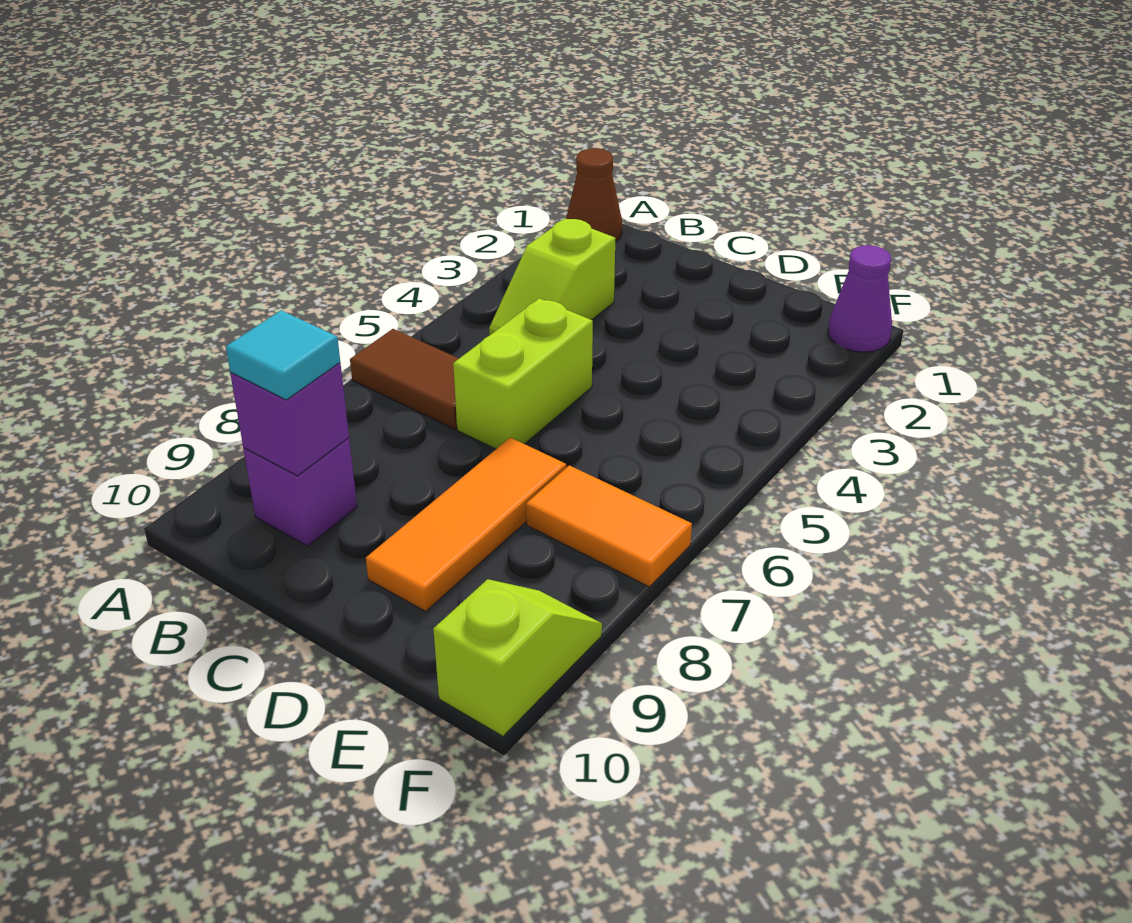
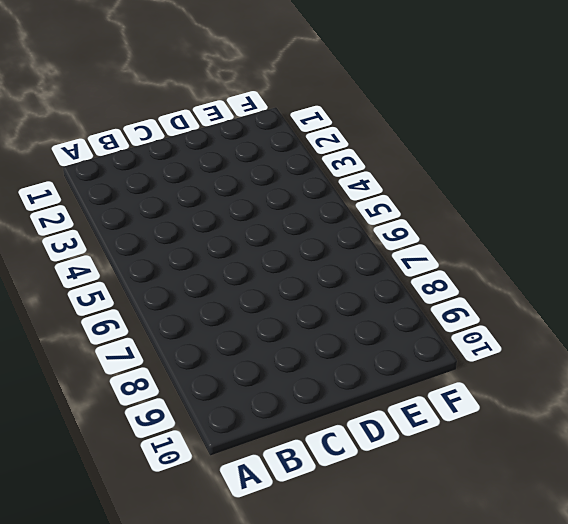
none -> brown 1x1 cone [566,148,622,241]
none -> brown 1x2 tile [350,329,459,429]

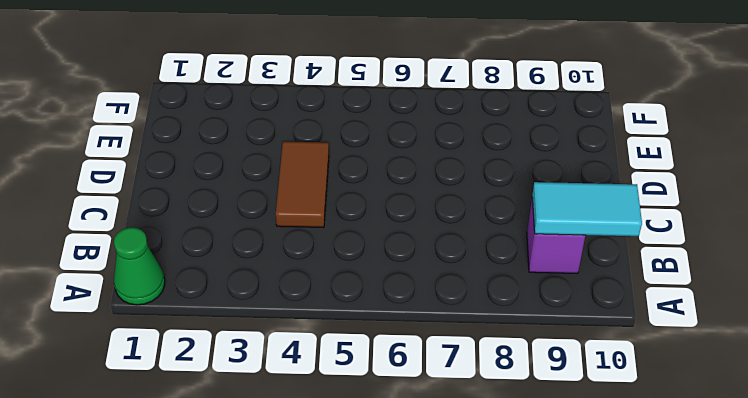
green 1x1 cone [114,227,165,305] -> brown 1x1 cone [566,148,622,241]
cyan 1x2 tile [532,182,642,236] -> purple 1x1 brick [230,363,349,476]
brown 1x2 tile [276,141,329,228] -> brown 1x2 tile moved to [350,329,459,429]
none -> lime 1x2 slope [489,218,615,336]
none -> lime 1x2 brick [453,298,593,449]

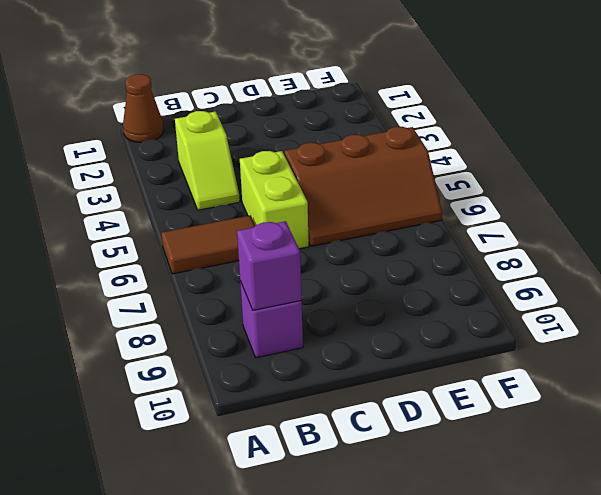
brown 2x3 slope [284,127,442,246] -> none
none -> orange 1x3 tile [366,438,566,611]
none -> orange 1x2 tile [526,465,692,587]

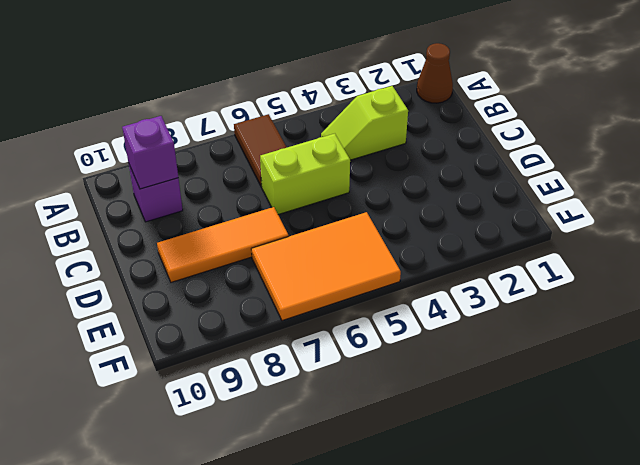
orange 2x3 tile [251,212,401,321] -> orange 1x2 tile [526,465,692,587]
none -> purple 1x1 cone [828,245,892,352]
none -> lime 1x2 slope [433,579,602,736]

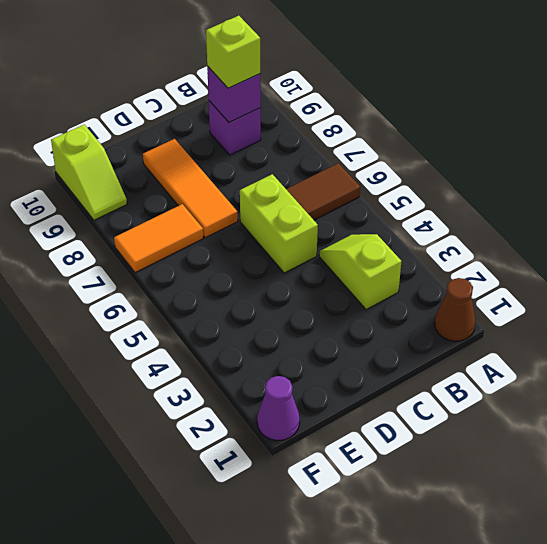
lime 1x1 brick [206,16,260,88] -> cyan 1x1 tile [226,310,340,400]

